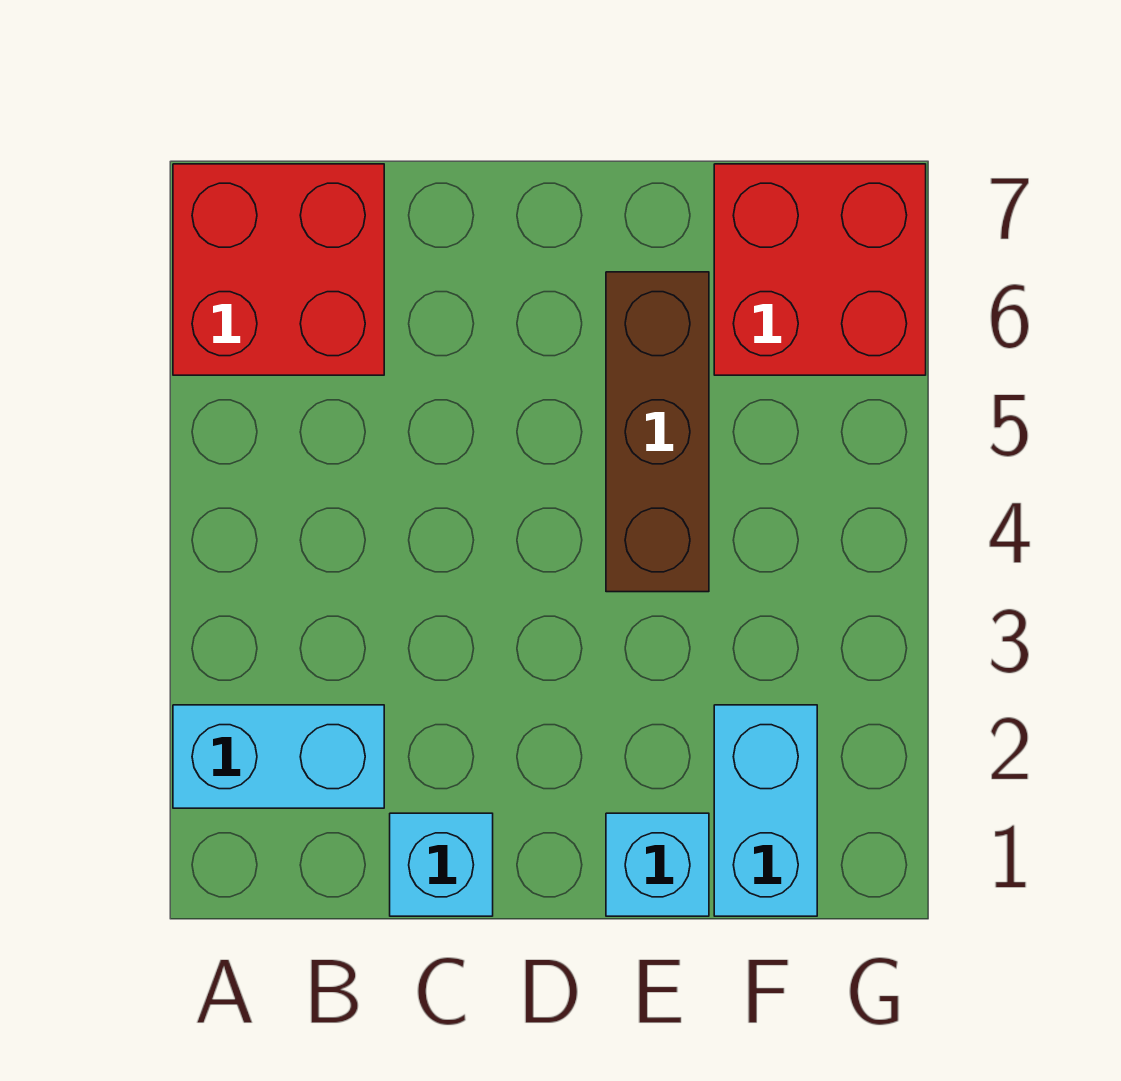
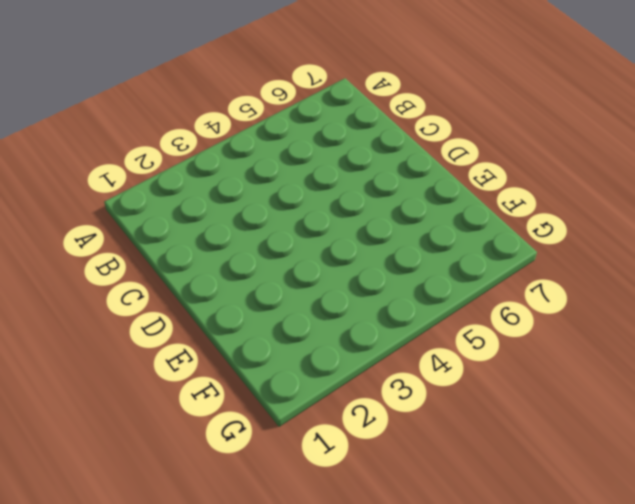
none -> cyan 1x2 brick [173,705,384,808]
none -> red 2x2 brick [173,164,384,375]

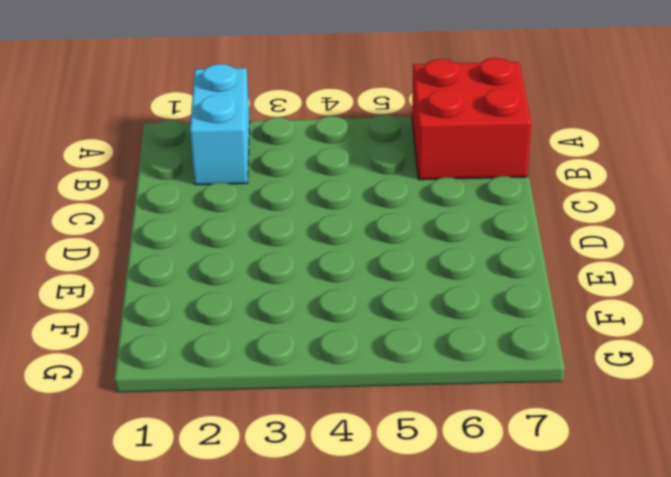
none -> cyan 1x1 brick [390,813,493,916]
none -> cyan 1x1 brick [606,813,709,916]

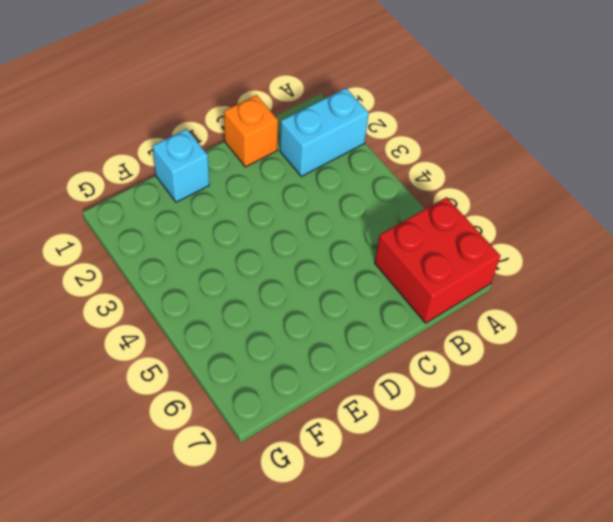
orange 1x1 brick [224,95,278,167] -> cyan 1x1 brick [390,813,493,916]
none -> brown 1x3 brick [606,272,709,592]
none -> cyan 1x2 brick [714,705,817,916]

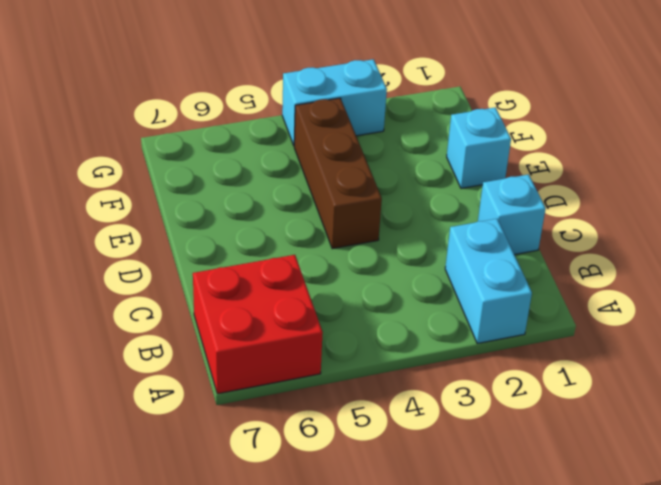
brown 1x3 brick [294,98,382,249] -> brown 1x3 brick turned to [606,272,709,592]
cyan 1x2 brick [282,59,387,145] -> cyan 1x2 brick moved to [714,705,817,916]
none -> red 2x2 brick [714,164,926,375]

